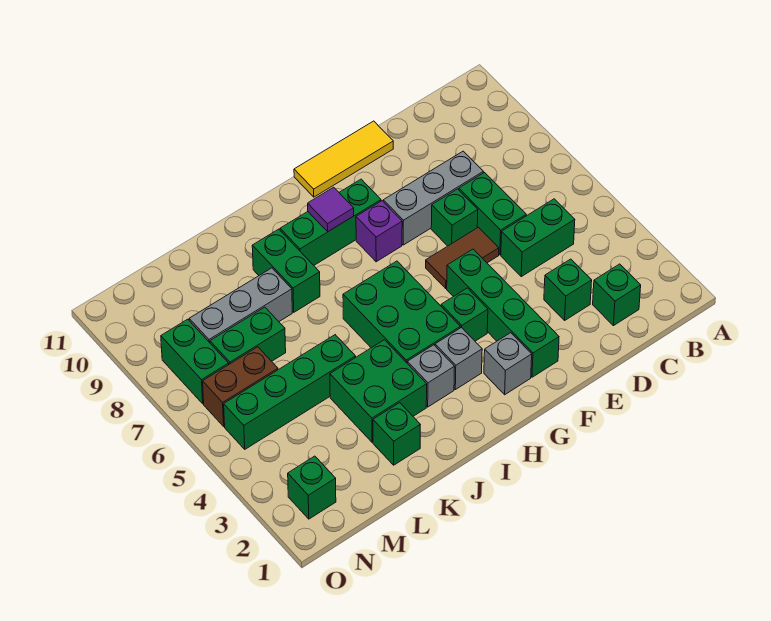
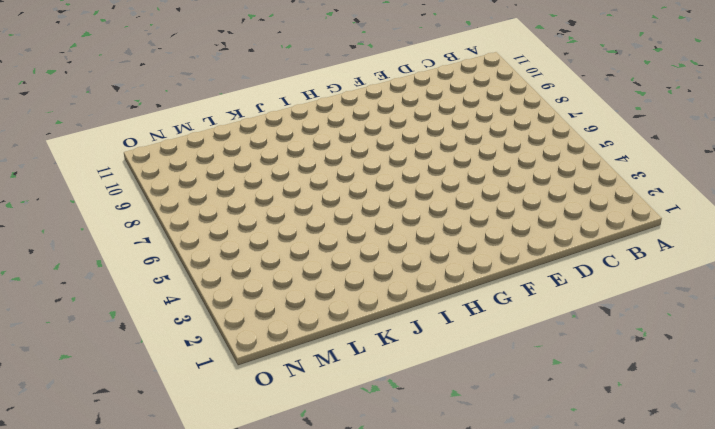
none -> green 1x1 brick [593,264,641,326]
none -> green 1x2 brick [501,199,575,277]
none -> green 1x1 brick [544,259,592,320]

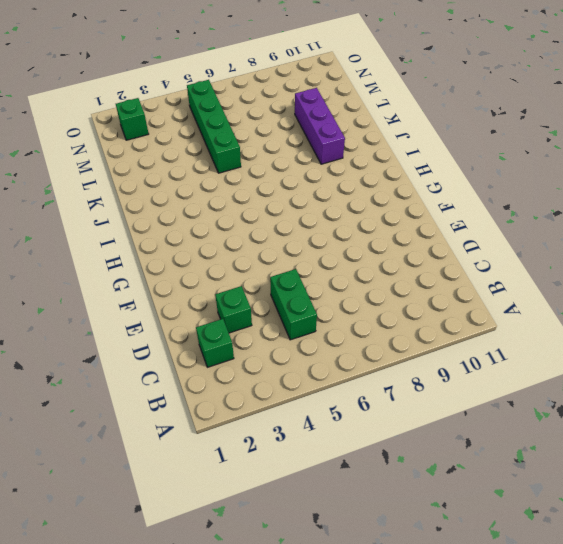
purple 1x3 brick [295,88,345,164] -> green 1x2 brick [252,229,320,312]
none -> green 1x2 brick [459,173,526,255]
none -> grey 1x3 brick [383,151,483,245]
none -> brown 1x2 tile [426,227,499,288]

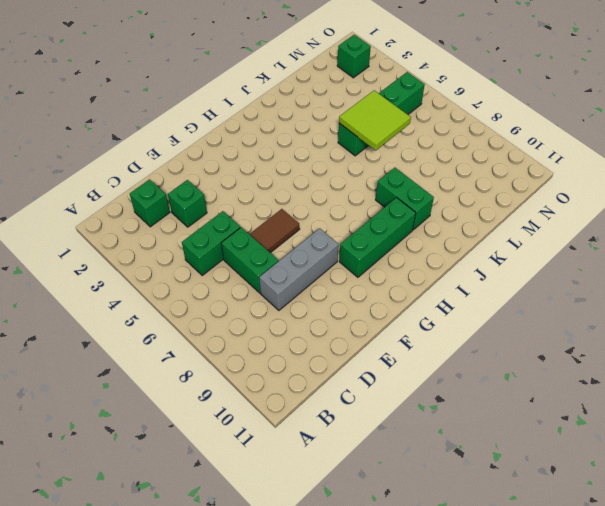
lime 2x2 tile [339,90,411,151] -> none
none -> green 1x1 brick [431,189,478,246]
none -> yellow 1x3 tile [294,121,393,197]
none -> green 1x4 brick [447,249,559,377]

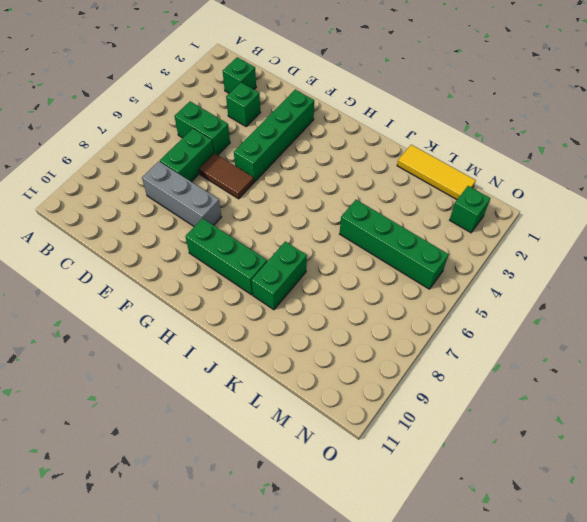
yellow 1x3 tile [397,145,476,199] -> yellow 1x3 tile moved to [294,121,393,197]
none -> green 1x1 brick [431,189,478,246]
none -> grey 1x1 brick [484,333,532,395]
none -> green 1x1 brick [441,288,488,341]

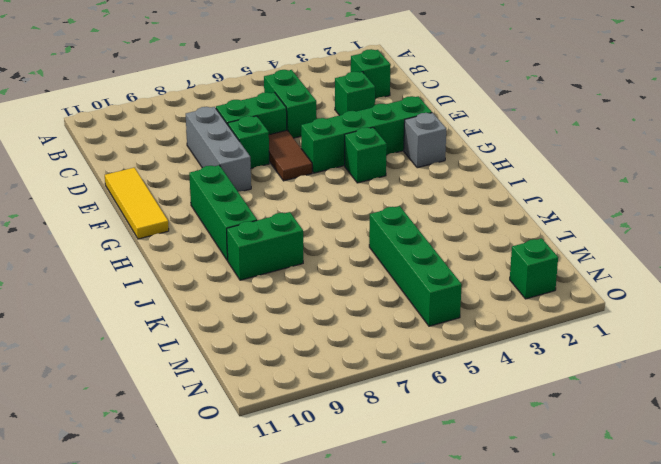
none -> purple 1x1 brick [356,201,402,262]
none -> grey 1x1 brick [435,327,482,390]
none -> green 2x3 brick [343,261,460,363]

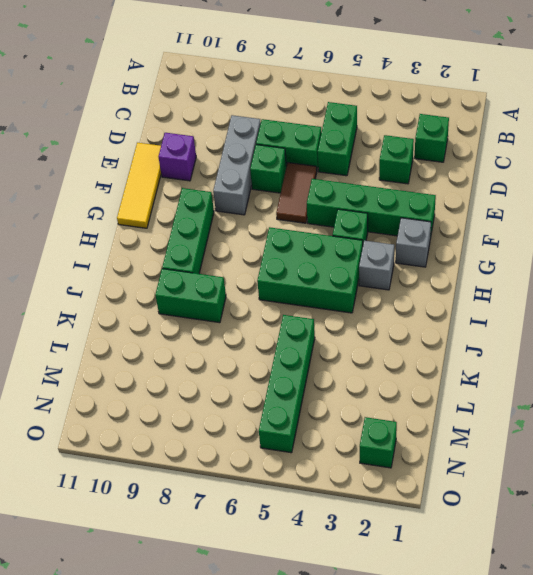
purple 1x1 brick [159,133,196,181] -> purple 1x1 brick moved to [356,201,402,262]
none -> grey 1x1 brick [407,345,455,407]
none -> green 2x2 brick [330,340,427,442]
none -> green 1x1 brick [373,403,420,465]

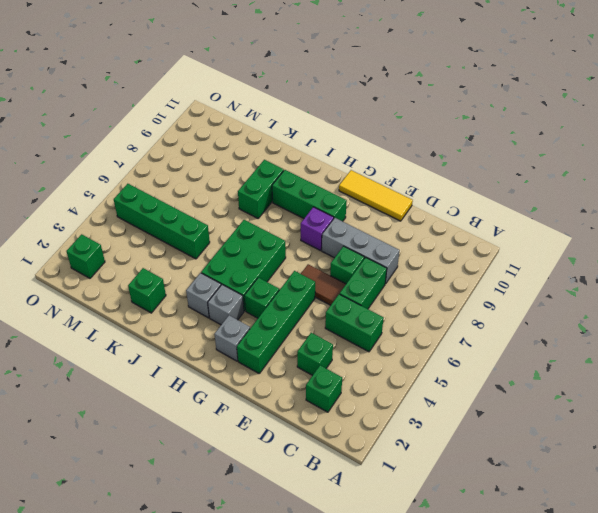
none -> green 2x2 brick [330,340,427,442]
none -> grey 1x3 brick [189,268,292,343]
none -> green 1x2 brick [210,307,286,364]

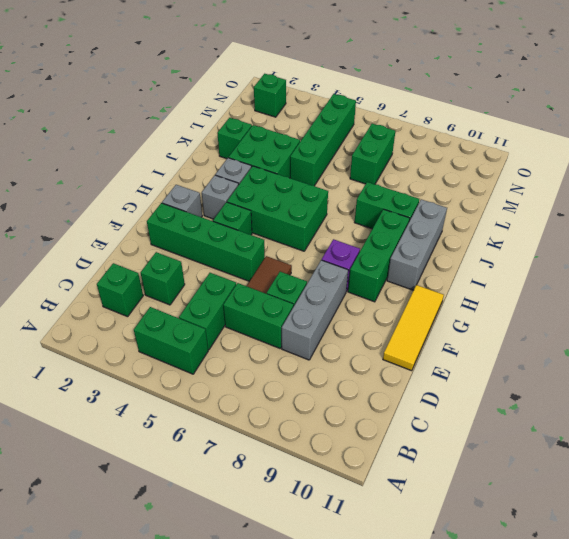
green 1x2 brick [134,307,208,374] -> green 1x2 brick moved to [161,319,229,404]
grey 1x3 brick [387,199,447,290] -> grey 1x3 brick moved to [189,268,292,343]
none -> brown 1x2 brick [203,347,278,426]
none -> purple 1x1 tile [308,187,354,231]

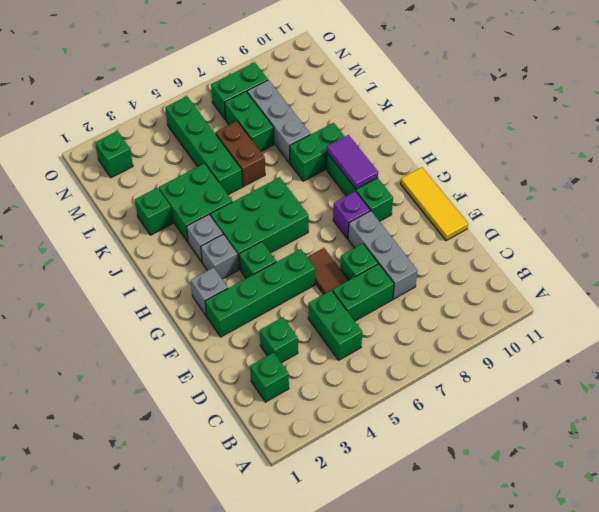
purple 1x2 tile [327,135,378,189] -> purple 1x1 tile [308,187,354,231]
brown 1x2 brick [215,121,265,186] -> brown 1x2 brick moved to [203,347,278,426]

